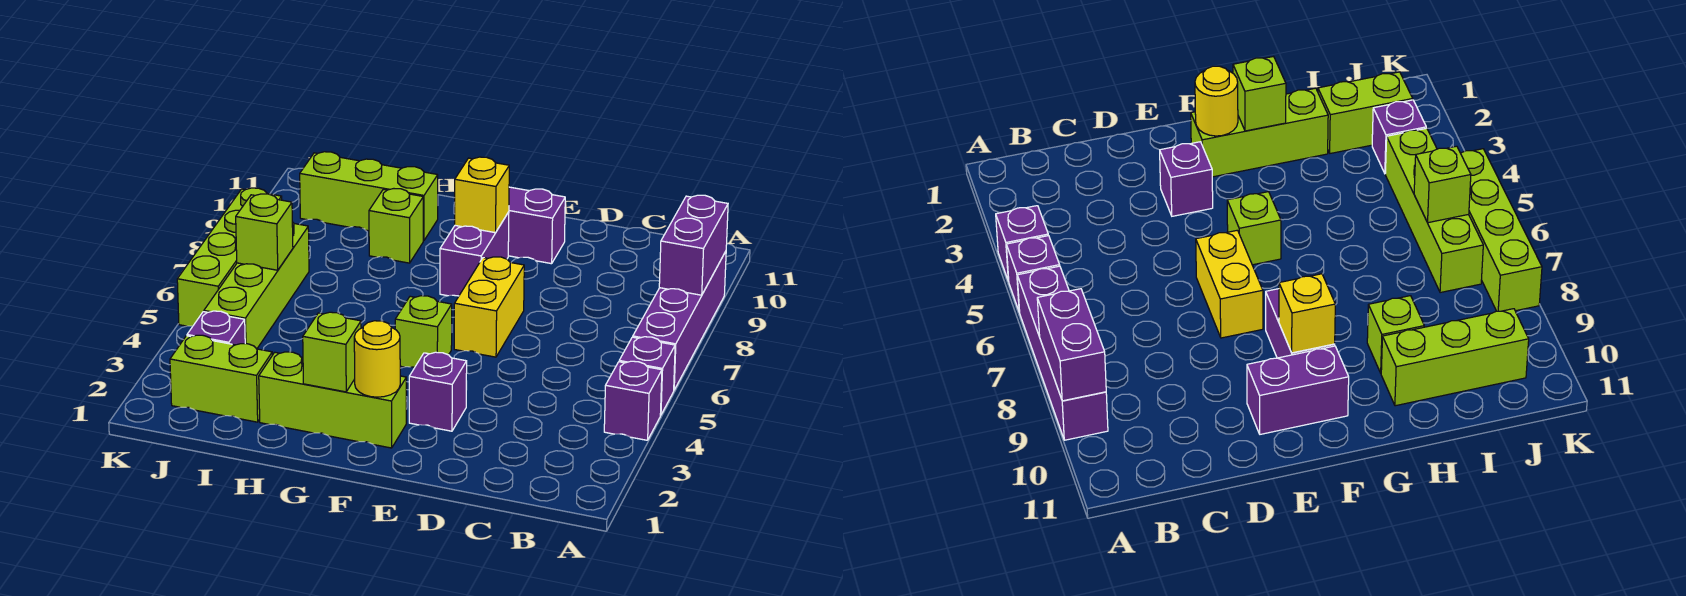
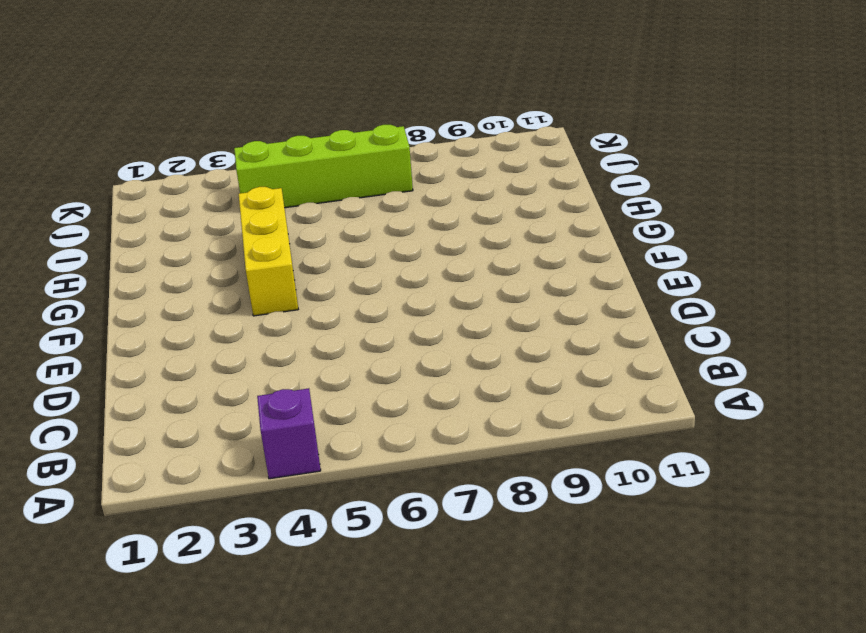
yellow 1x3 brick [239,187,298,316] -> none
none -> purple 1x1 brick [619,337,675,415]
none -> purple 1x4 brick [633,251,726,390]
none -> purple 1x1 brick [409,352,467,431]

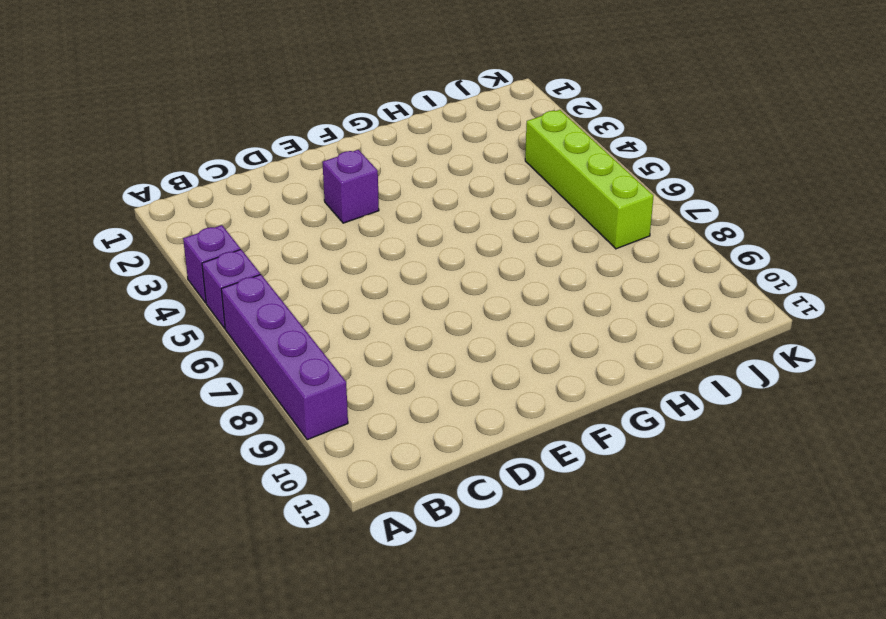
none -> yellow 1x2 brick [454,257,524,357]
none -> purple 1x2 brick [508,187,565,264]
none -> lime 1x3 brick [259,352,406,448]

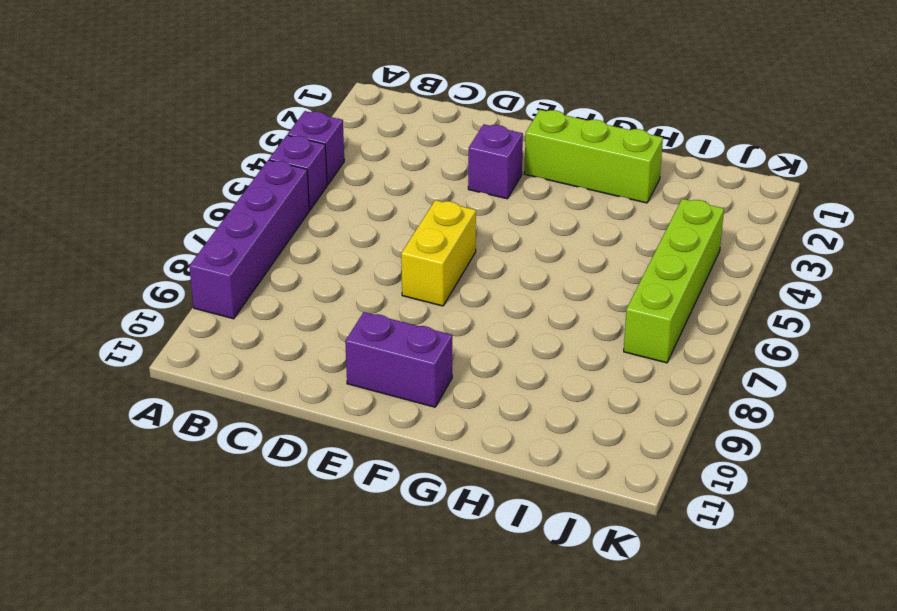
none -> lime 1x1 brick [395,296,452,368]
none -> purple 1x2 brick [440,212,509,296]
none -> lime 1x1 brick [369,189,423,263]

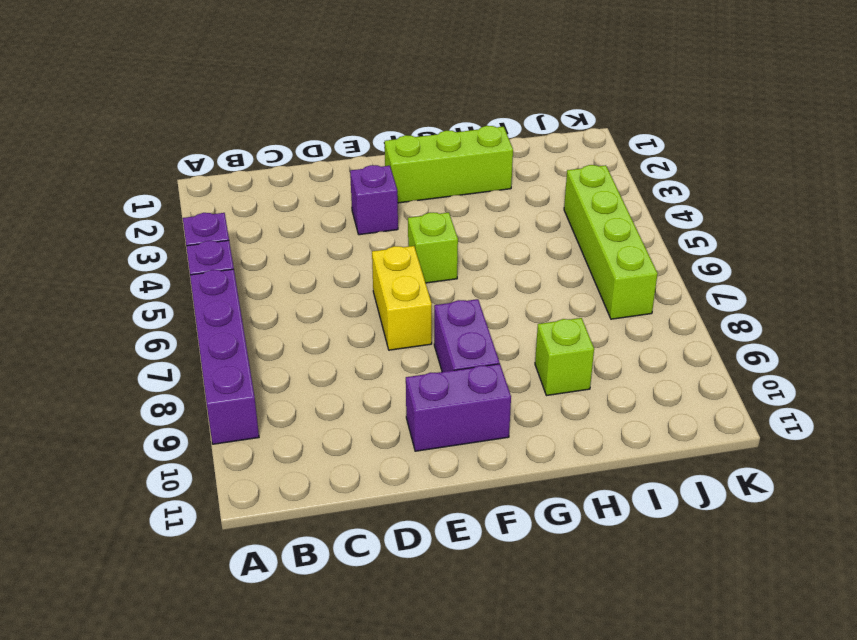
none -> lime 1x3 brick [300,152,438,241]
none -> lime 1x2 brick [170,335,272,422]
none -> purple 1x1 brick [187,311,245,345]

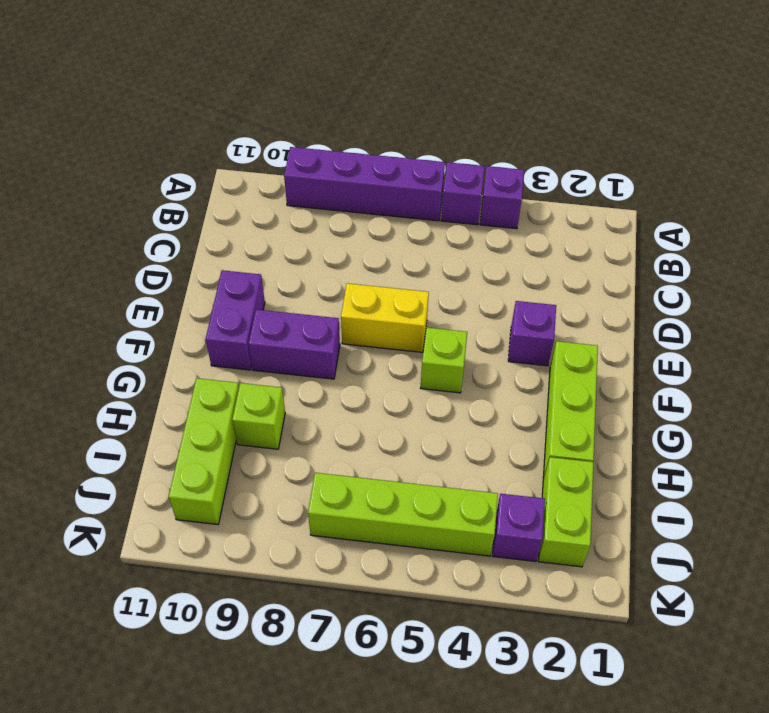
none -> lime 1x4 brick [177,188,282,326]
none -> purple 1x2 brick [659,195,728,295]
none -> yellow 1x1 round brick [354,321,400,397]

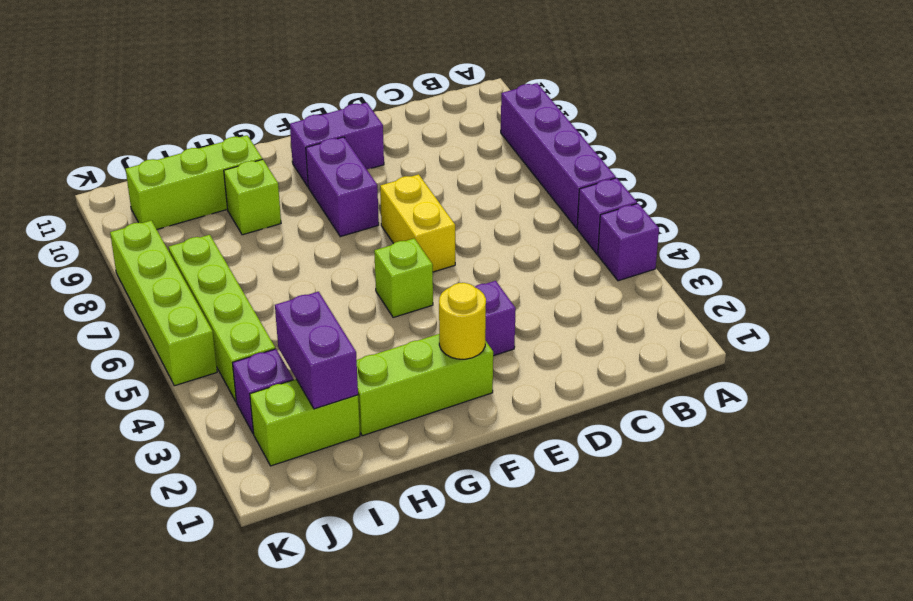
purple 1x2 brick [275,292,358,409] -> purple 1x2 brick moved to [659,195,728,295]
none -> yellow 1x1 brick [455,157,509,233]
none -> lime 1x1 brick [303,312,361,392]
none -> lime 1x1 brick [236,194,293,270]

